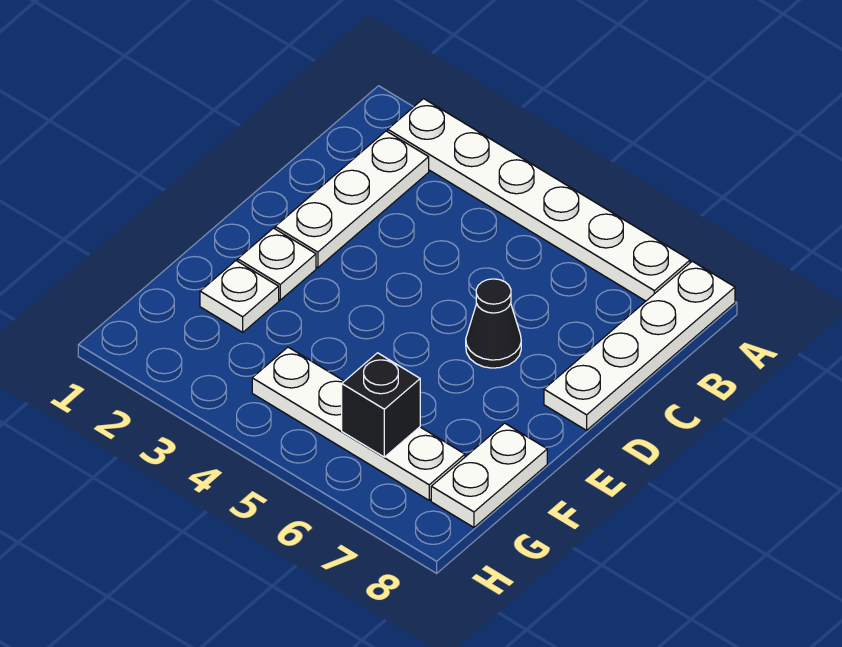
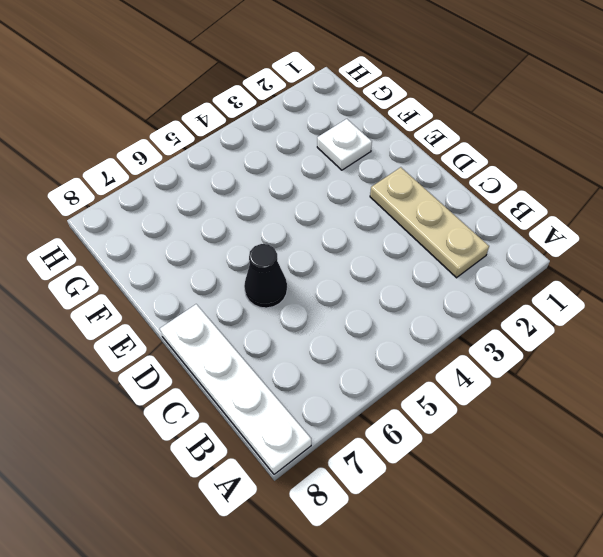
tan 1x3 plate [370,167,489,278] -> white 1x3 plate [275,131,429,268]
none -> white 1x6 plate [388,99,690,301]
none -> white 1x1 plate [238,228,316,300]

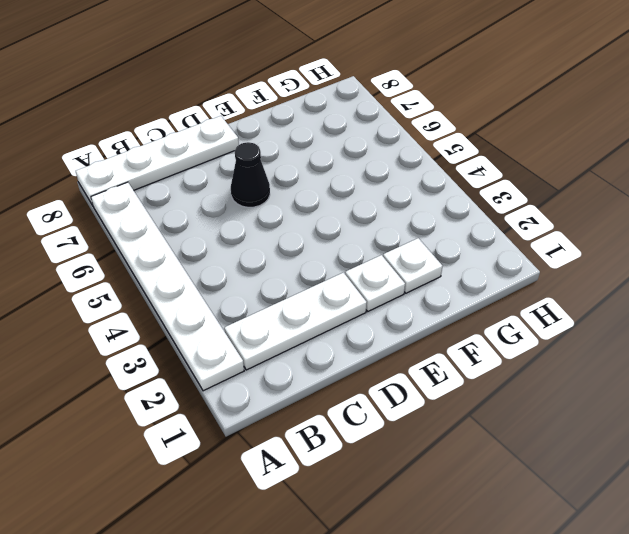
none -> white 1x2 plate [431,423,547,527]
none -> white 1x4 plate [252,347,465,500]

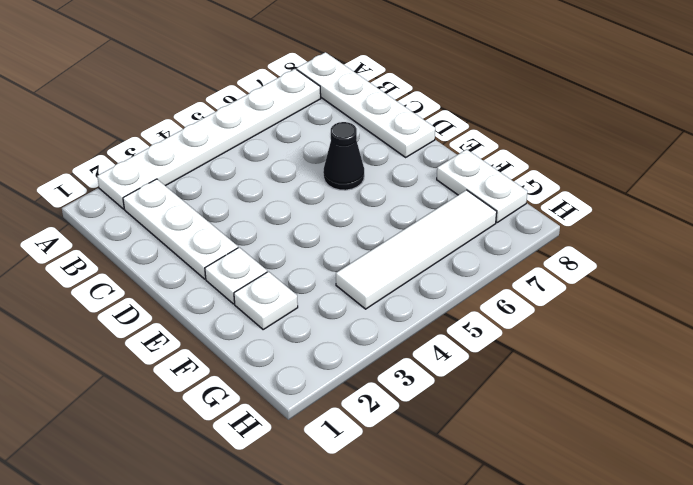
white 1x4 tile [336,190,497,309] -> white 1x4 plate [252,347,465,500]
none -> black 1x1 brick [342,353,420,457]

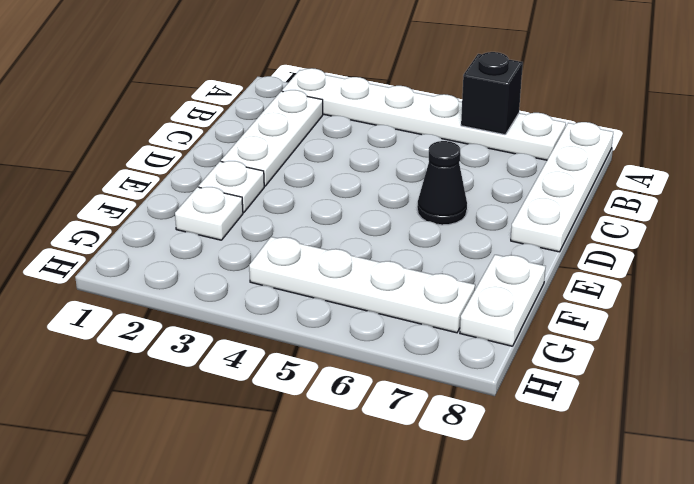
black 1x1 brick [461,52,523,135] -> black 1x1 brick moved to [342,353,420,457]

